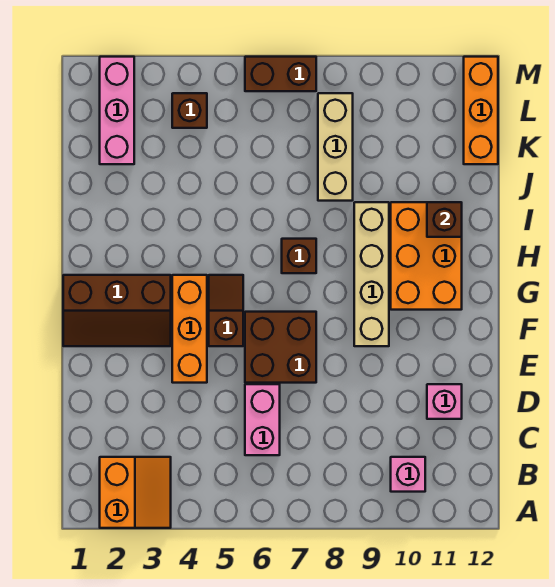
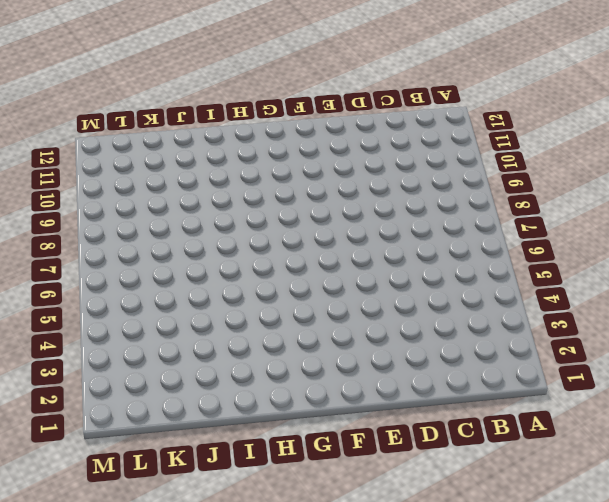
none -> orange 2x2 slope [100,457,171,528]
none -> pink 1x1 brick [391,457,425,492]
none -> pink 1x2 brick [245,384,280,455]

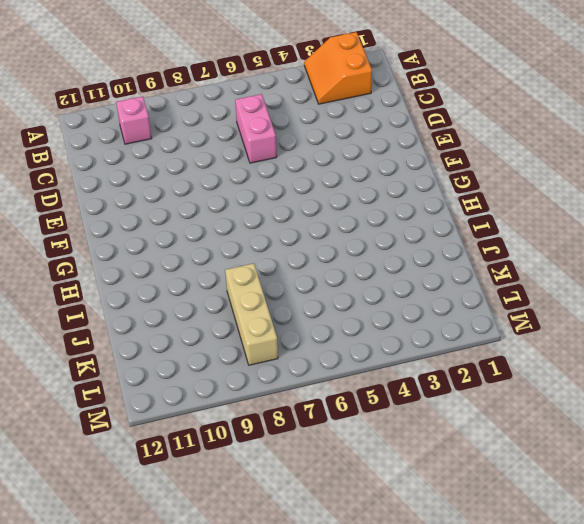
none -> pink 1x1 brick [427,384,462,419]
none -> orange 1x3 brick [172,275,207,383]
none -> brown 2x2 brick [245,312,316,383]

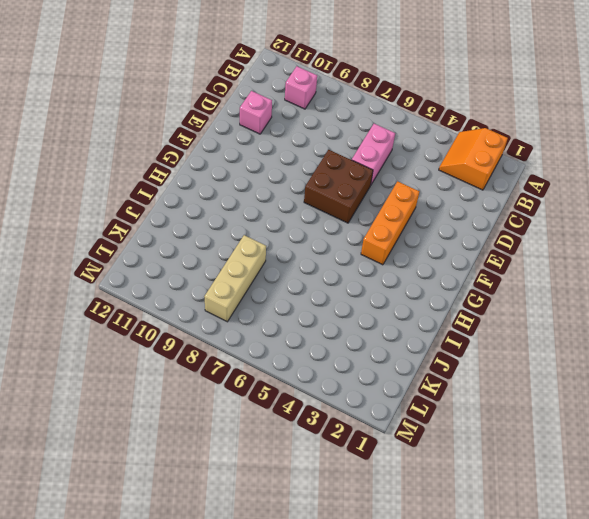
none -> brown 2x3 slope [63,275,171,346]
none -> brown 1x2 slope [209,275,243,346]
none -> tan 1x4 brick [354,202,389,346]

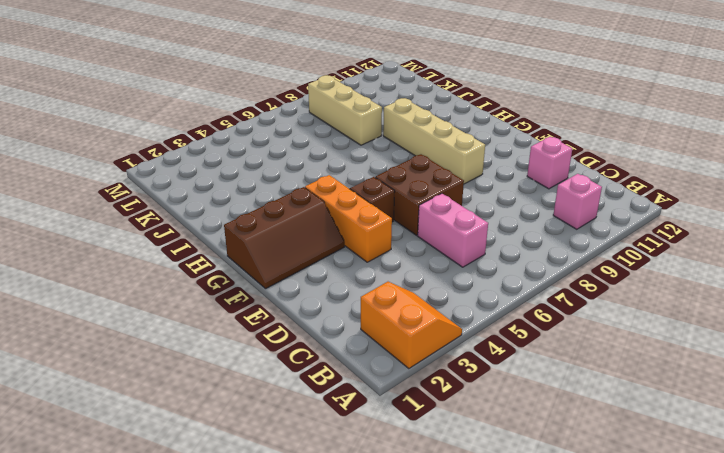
none -> orange 2x3 brick [391,202,462,310]
none -> brown 1x1 brick [282,239,316,273]
none -> pink 1x3 brick [100,57,134,164]

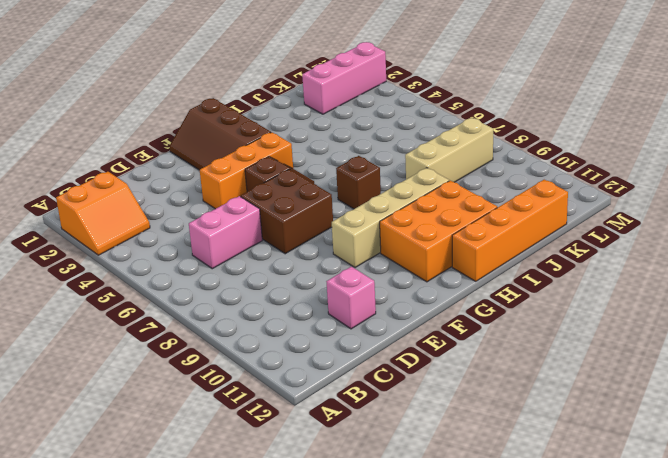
orange 1x4 brick [452,180,568,281] -> orange 1x3 brick [464,57,498,164]
none -> pink 1x1 brick [391,457,425,492]
none -> brown 1x1 brick [172,93,207,128]
none -> brown 1x2 brick [245,57,316,91]

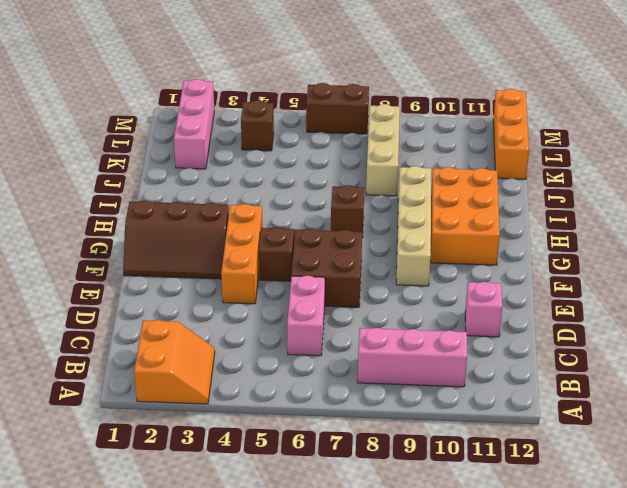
pink 1x3 brick [358,328,467,387] -> pink 1x1 brick [391,457,425,492]
none -> brown 1x1 brick [427,202,462,237]

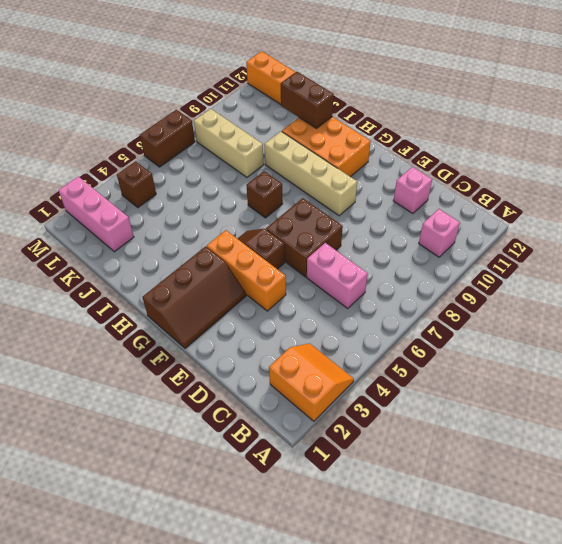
brown 1x2 brick [281,72,334,128] -> brown 1x1 brick [427,202,462,237]

